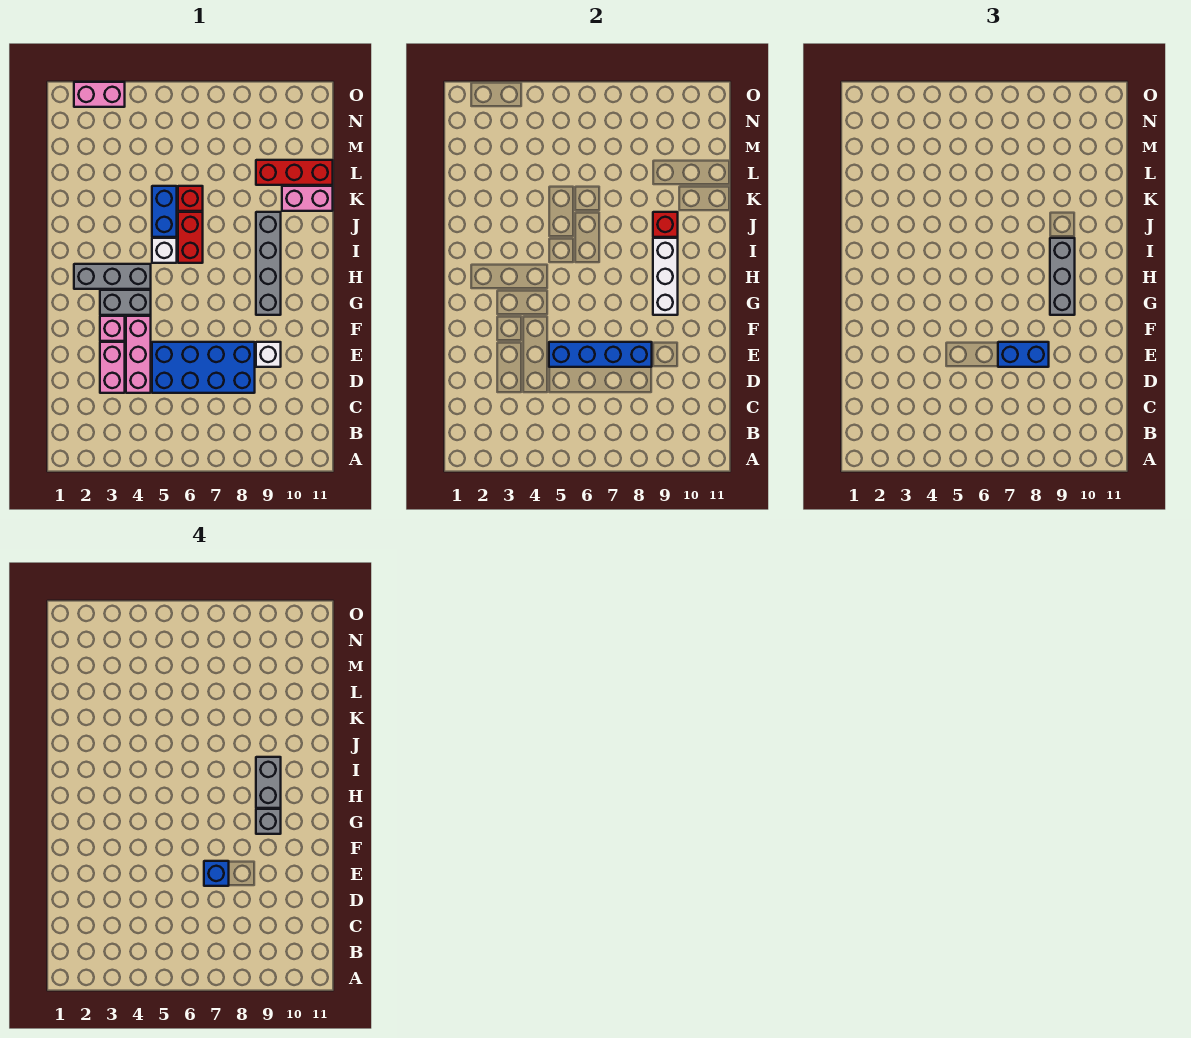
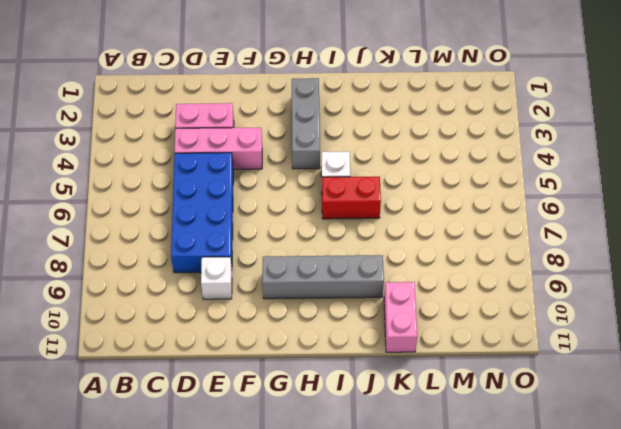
none -> pink 1x1 brick [100,316,125,341]
none -> grey 1x2 brick [100,290,151,315]
none -> blue 1x2 brick [152,186,177,237]

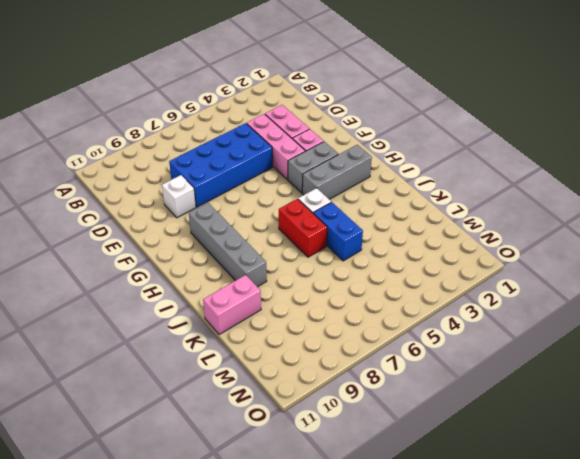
none -> red 1x1 brick [178,186,203,211]
none -> red 1x3 brick [256,160,333,185]
none -> pink 1x2 brick [74,82,125,107]

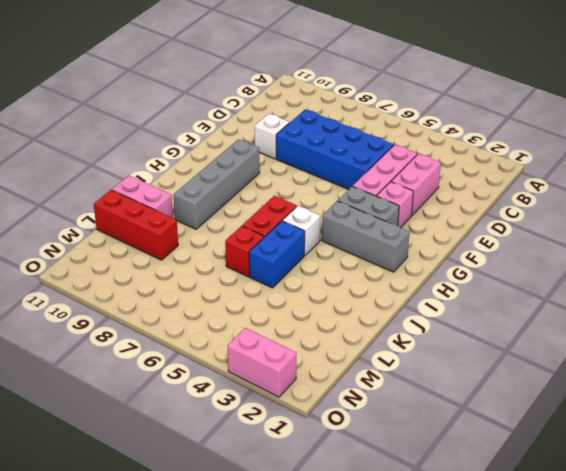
none -> blue 1x4 brick [549,342,652,367]
none -> white 1x3 brick [653,238,678,315]
none -> red 1x1 brick [653,212,678,237]

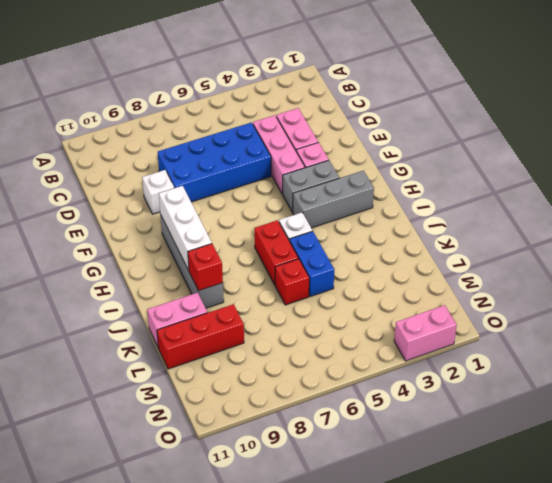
none -> blue 1x4 brick [549,342,652,367]
none -> blue 1x2 brick [998,342,1049,367]
none -> grey 1x3 brick [1050,238,1075,315]

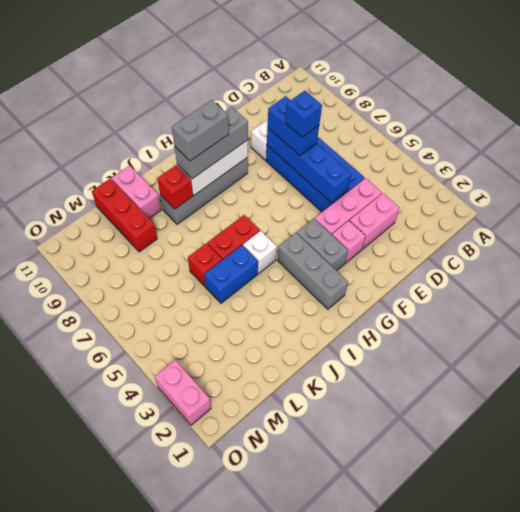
none -> grey 1x1 brick [256,809,281,834]

